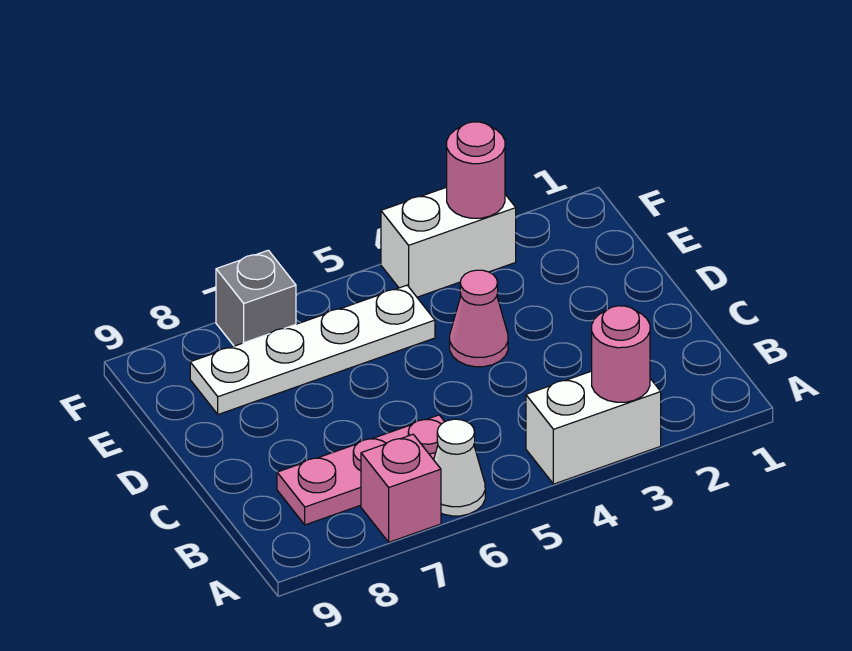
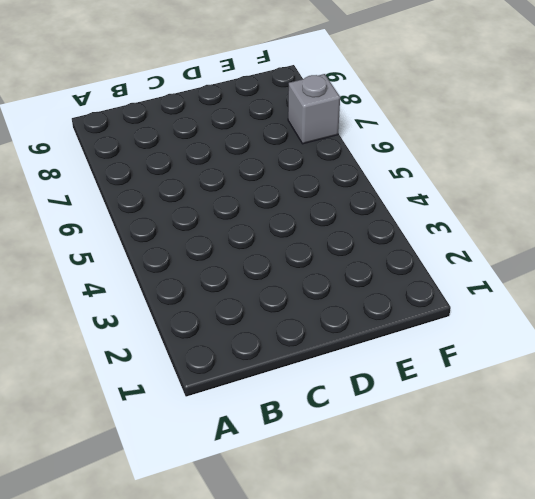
none -> white 1x2 brick [526,371,661,484]
none -> white 1x1 cone [434,419,485,516]

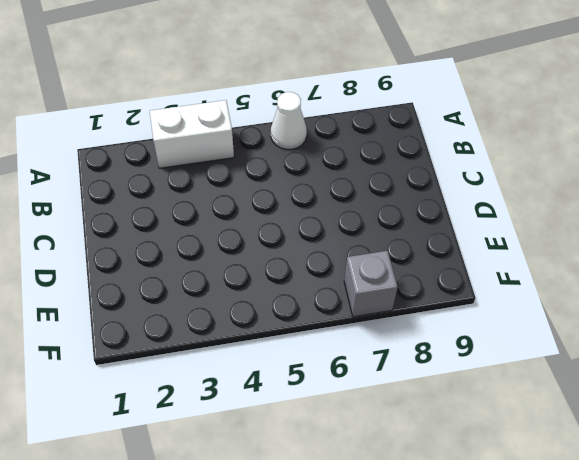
none -> pink 1x1 brick [361,434,441,542]
none -> pink 1x3 plate [277,415,445,525]

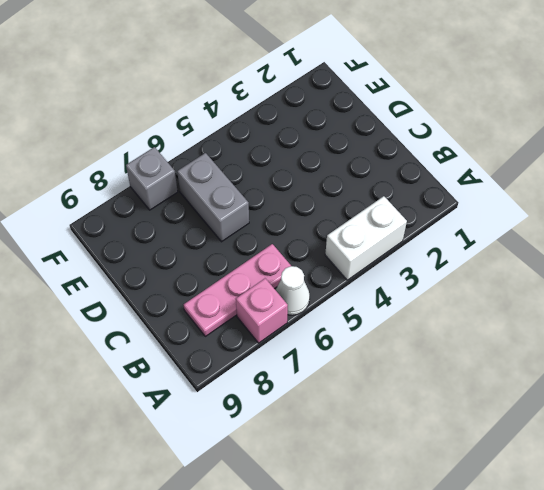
grey 1x2 brick [177,153,249,242] -> white 1x4 plate [190,285,435,414]
none -> pink 1x1 cone [450,270,508,367]
none -> white 1x2 brick [381,187,516,297]

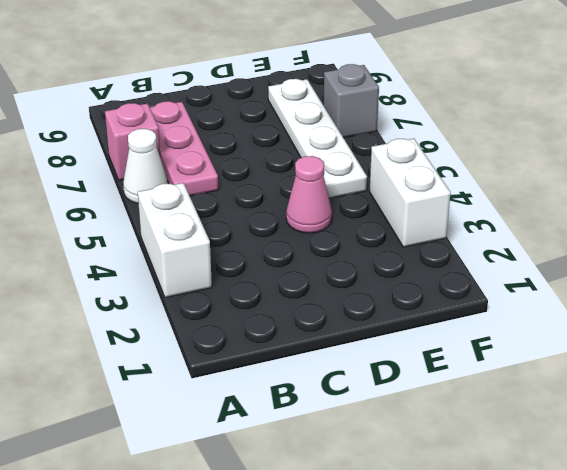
none -> pink 1x1 round brick [592,306,650,402]
none -> pink 1x1 round brick [447,122,505,218]

